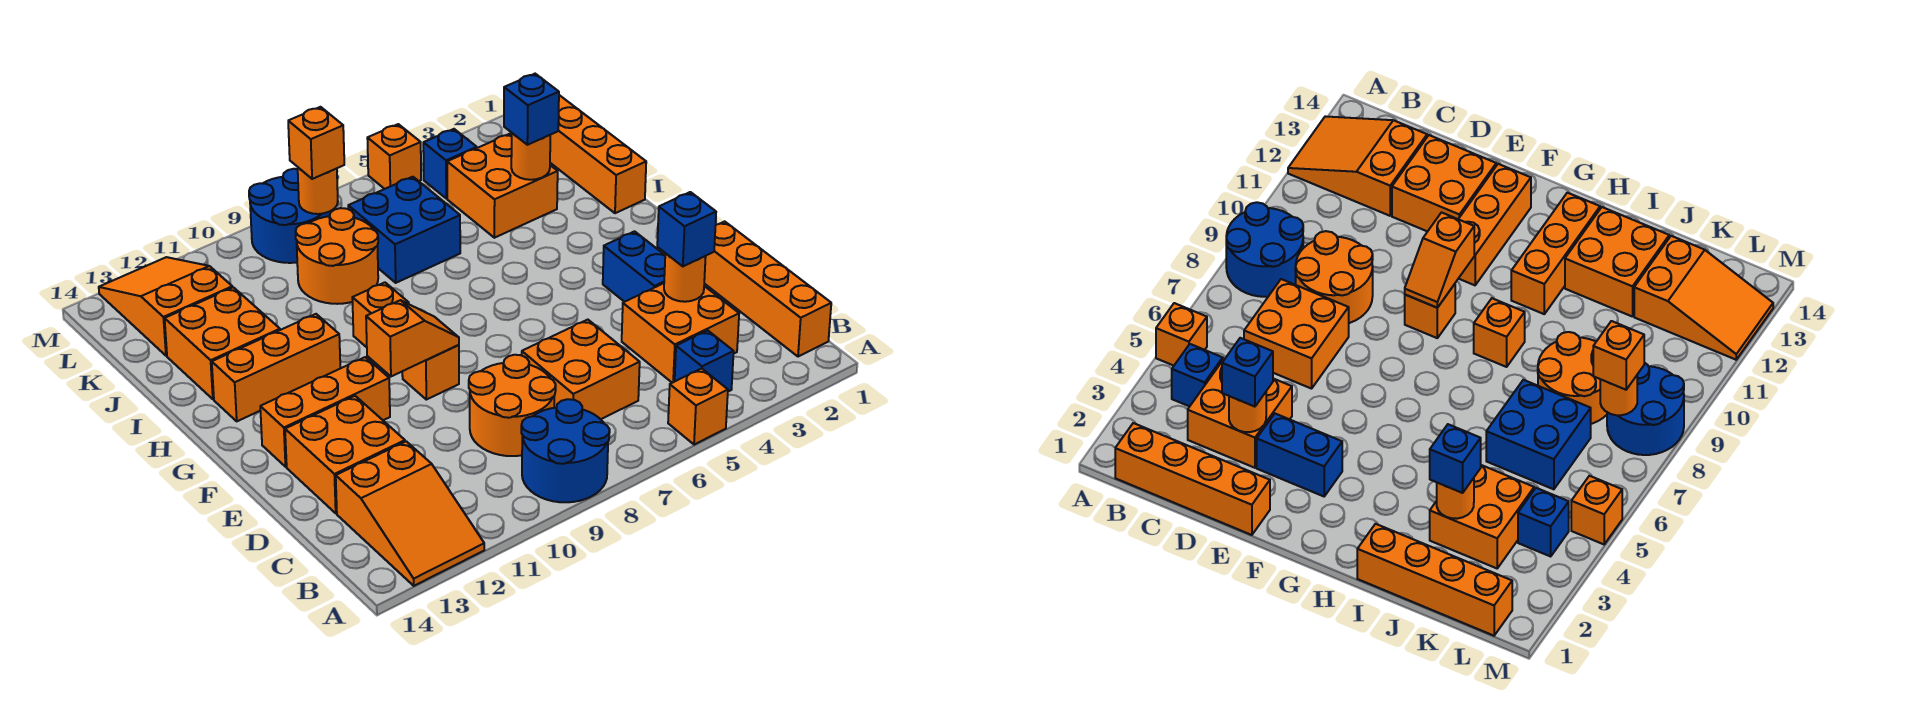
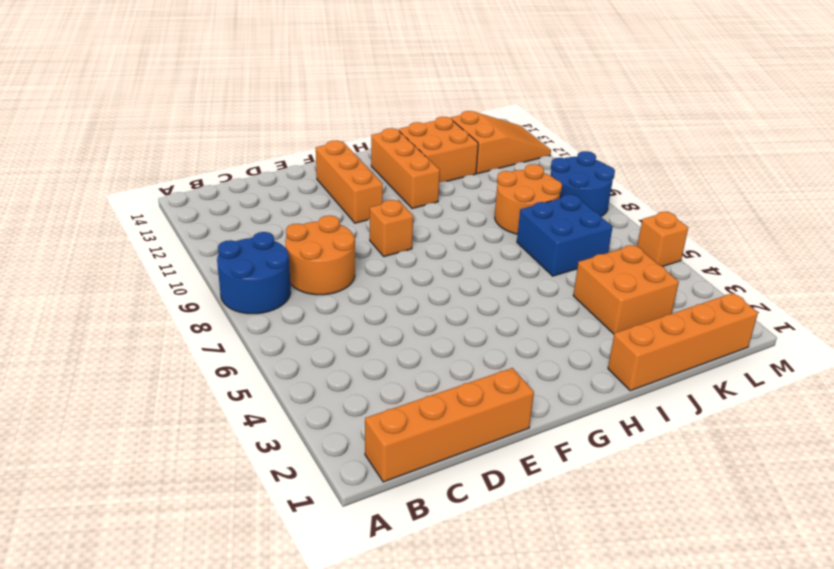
none -> orange 1x1 brick [668,368,728,445]
none -> orange 2x3 slope [336,441,484,586]
none -> blue 1x1 brick [675,330,734,392]
none -> orange 2x2 brick [622,283,739,383]

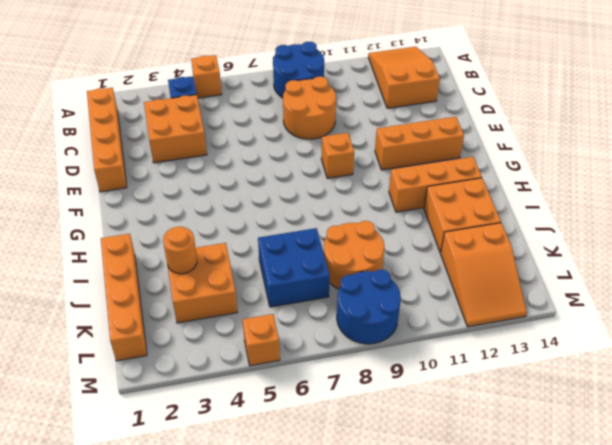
none -> orange 2x2 brick [522,320,640,419]
none -> orange 2x2 brick [285,396,405,513]
none -> blue 1x2 brick [603,231,665,302]
none -> orange 1x1 brick [352,282,409,347]

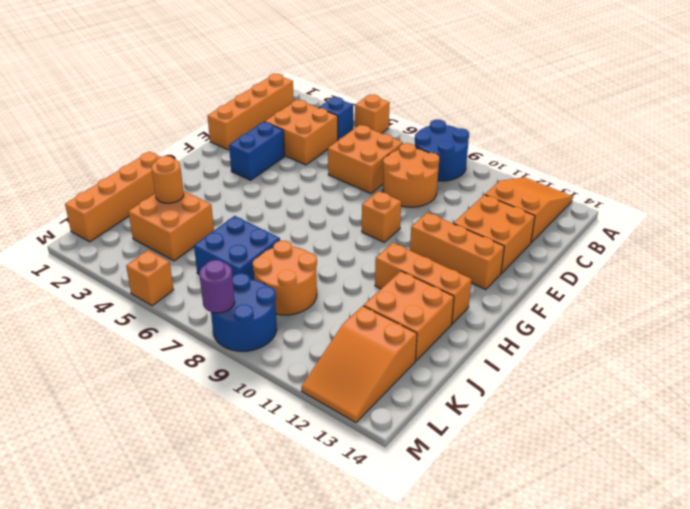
purple 1x1 round brick [199,260,235,313] -> none
none -> orange 1x1 brick [352,282,409,347]
none -> blue 1x1 brick [423,129,477,198]
none -> orange 1x1 round brick [664,253,706,302]
none -> orange 1x2 slope [366,300,459,376]

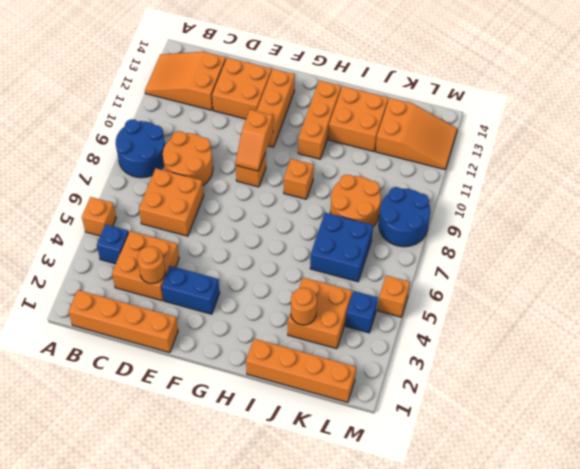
none -> orange 1x1 round brick [298,168,338,214]
none -> blue 1x1 brick [657,192,716,266]
none -> blue 1x1 brick [504,74,559,145]
none -> orange 1x1 brick [288,107,344,179]

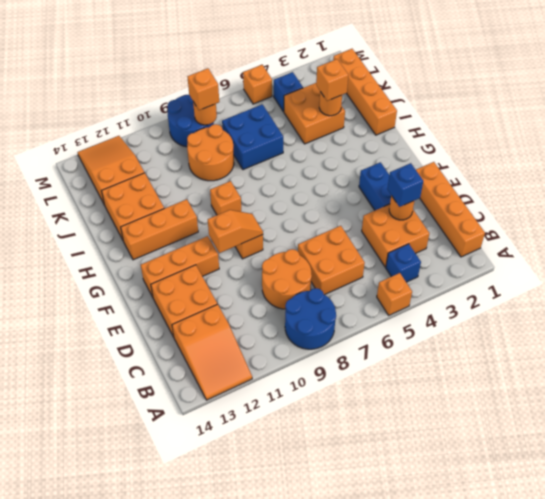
orange 1x1 brick [316,59,348,101] -> blue 1x1 brick [504,74,559,145]

